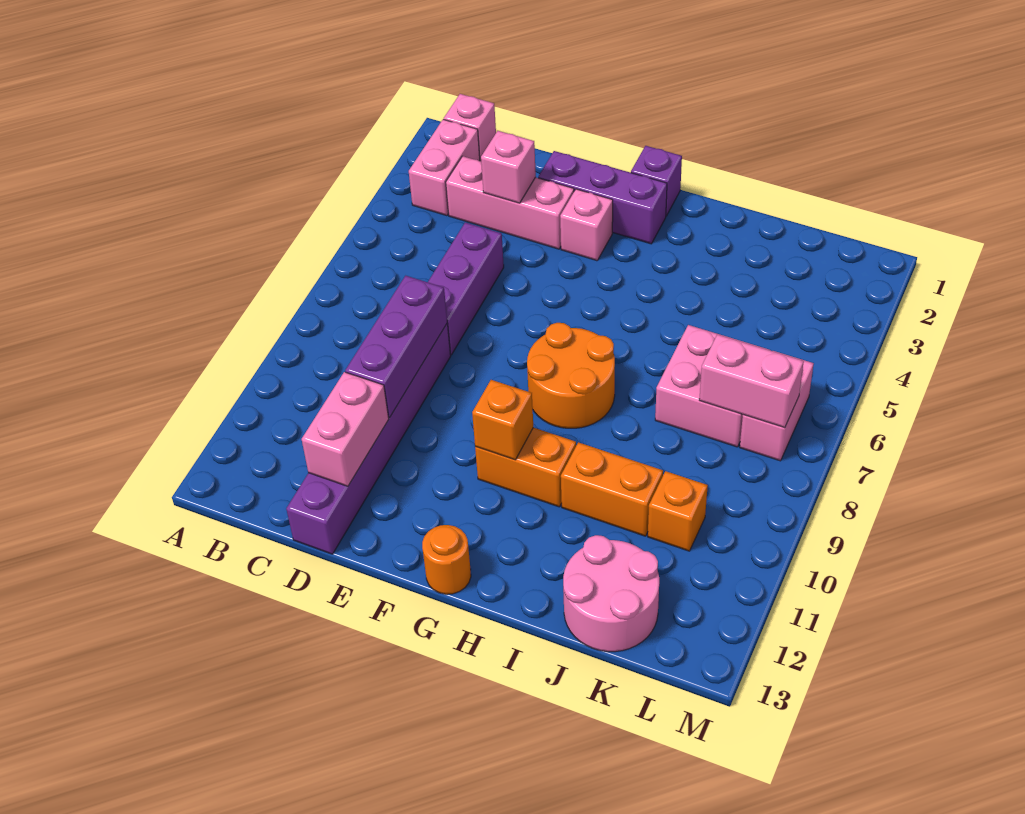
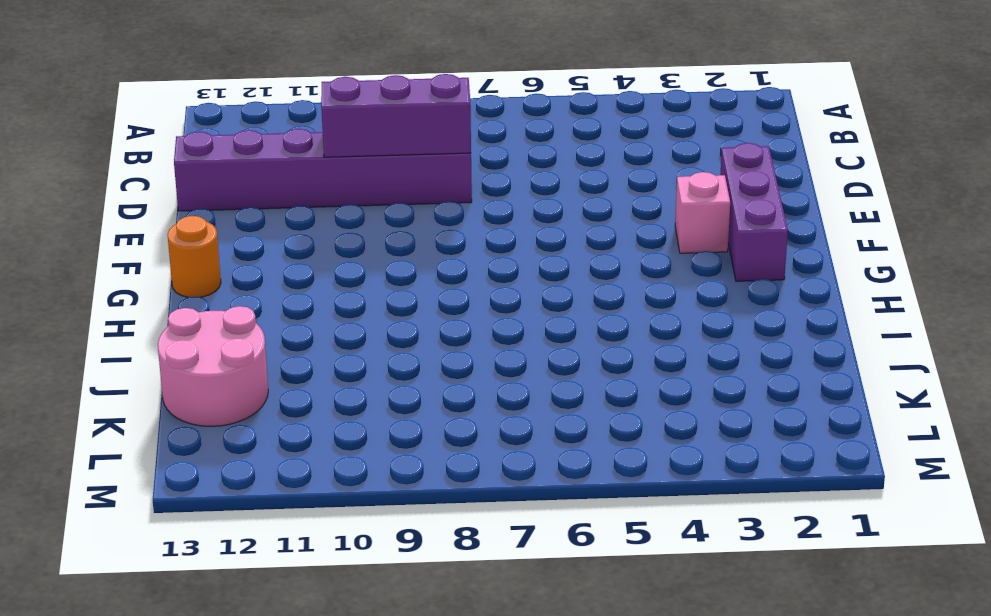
none -> pink 1x1 brick [444,94,496,161]
none -> pink 1x2 brick [409,119,480,216]
none -> pink 1x3 brick [446,156,574,249]

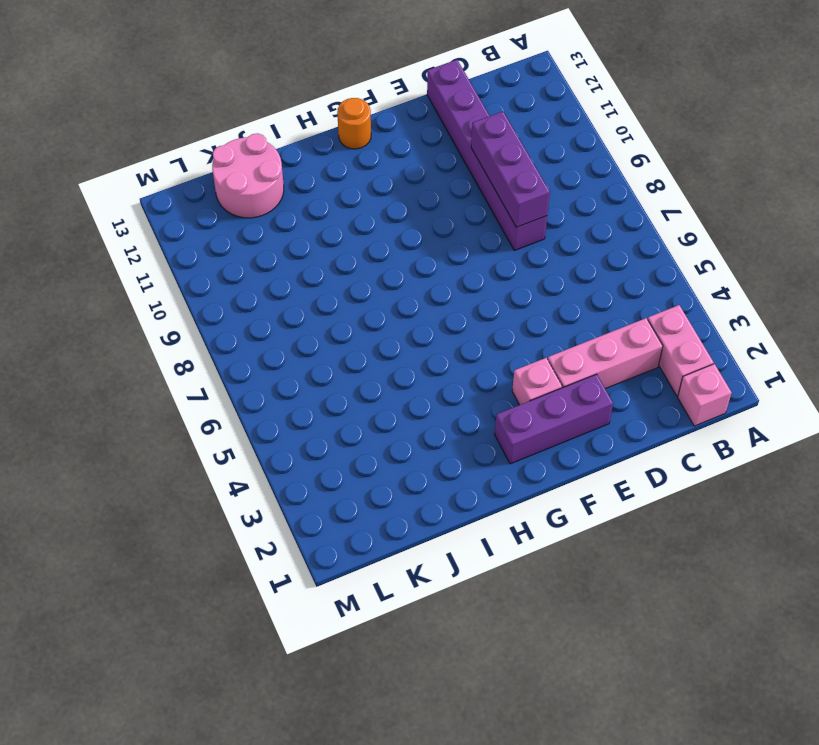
none -> purple 1x3 brick [428,223,504,355]
none -> purple 1x1 brick [631,146,682,216]
none -> orange 2x2 round brick [527,323,615,428]

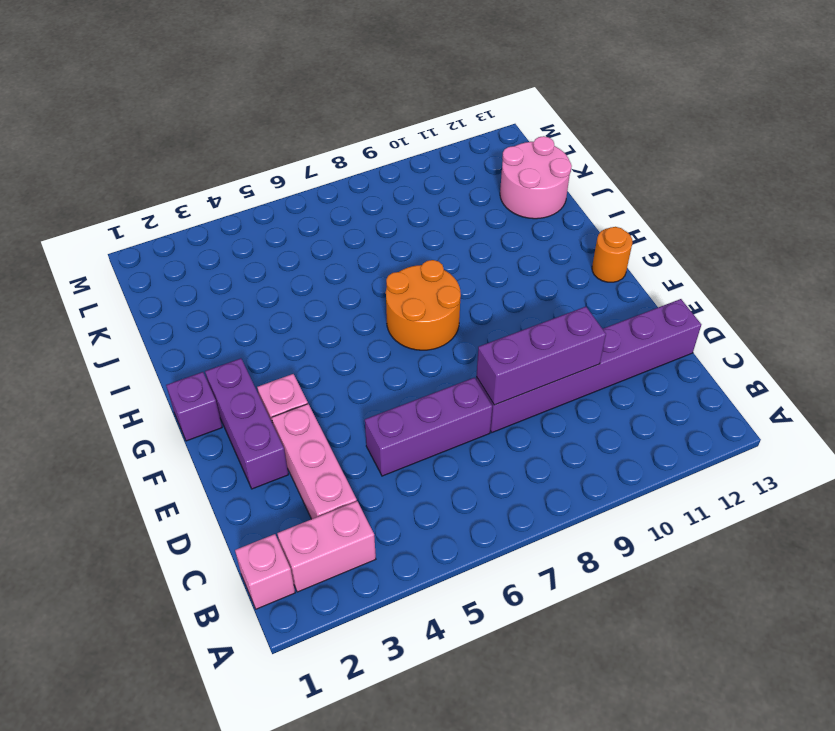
none -> orange 1x2 brick [475,428,576,507]
none -> orange 1x2 brick [561,442,663,536]
none -> pink 2x2 brick [655,325,769,447]

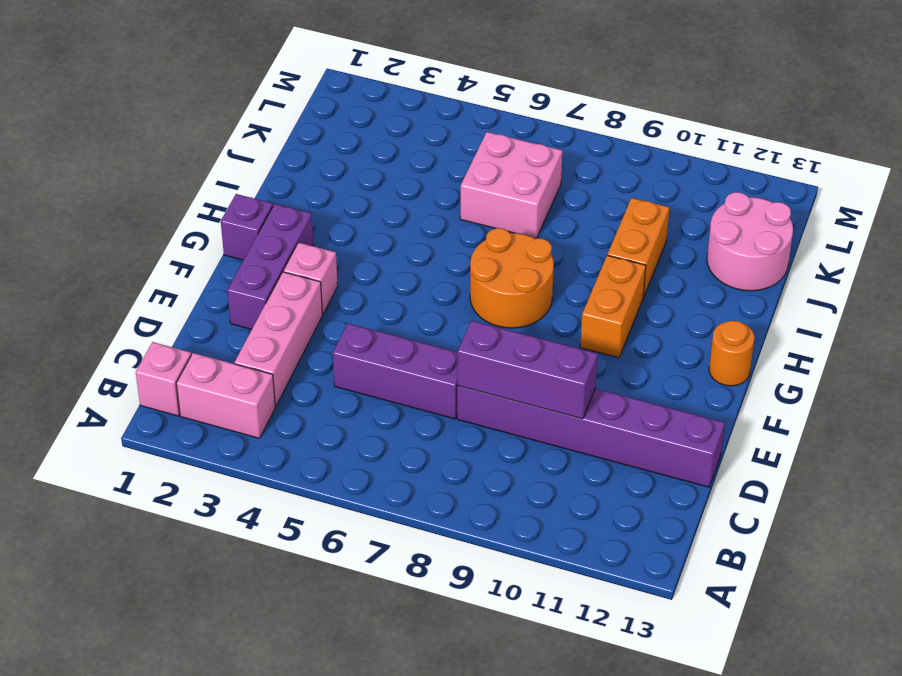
none -> orange 1x1 brick [648,471,708,551]
none -> pink 1x2 brick [740,351,814,461]
none -> pink 1x1 brick [481,131,536,203]

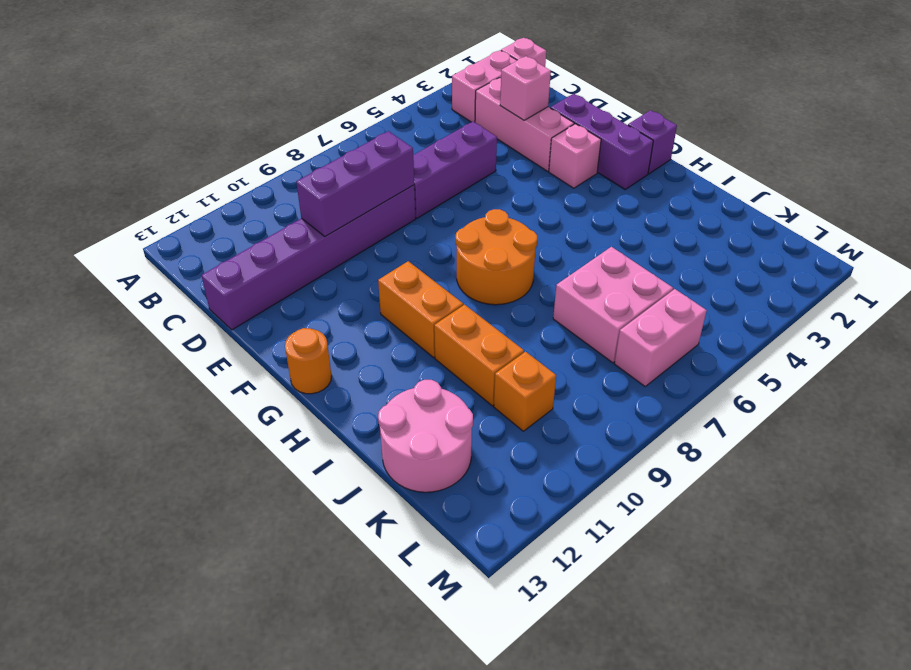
none -> pink 1x2 brick [302,372,389,486]
none -> orange 1x1 brick [472,380,533,460]
none -> pink 1x2 brick [699,334,804,428]

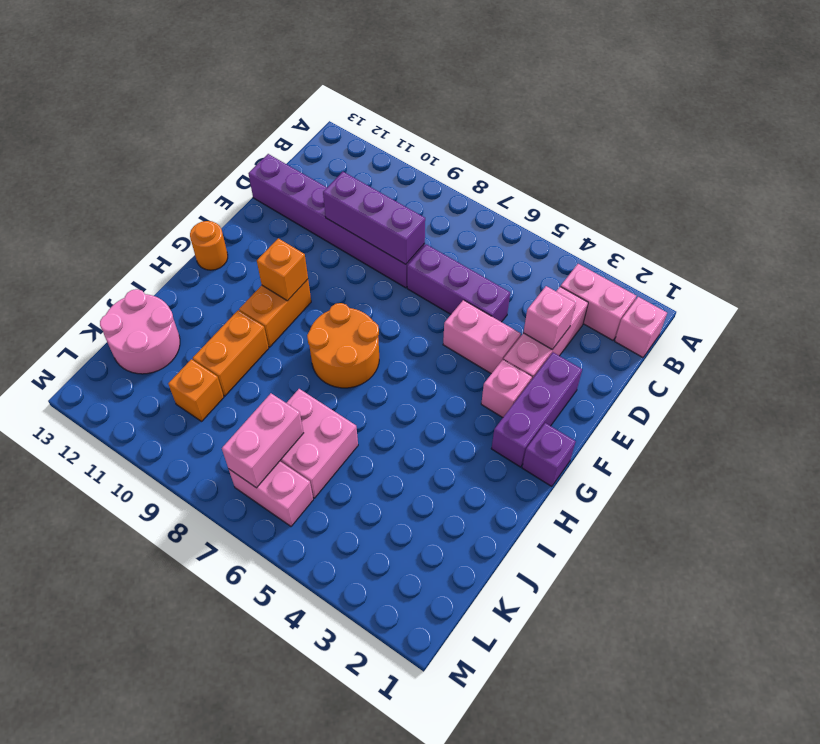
pink 1x2 brick [443,300,521,374] -> pink 1x2 brick moved to [302,372,389,486]

